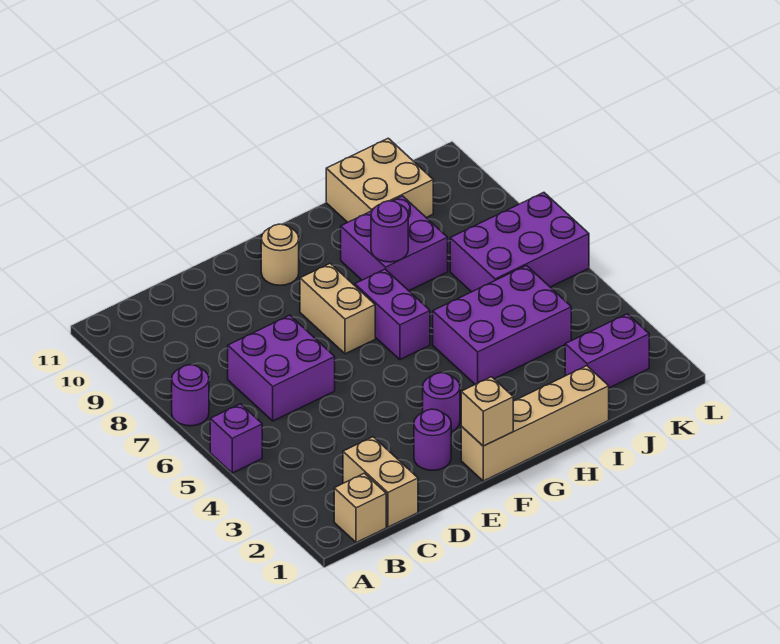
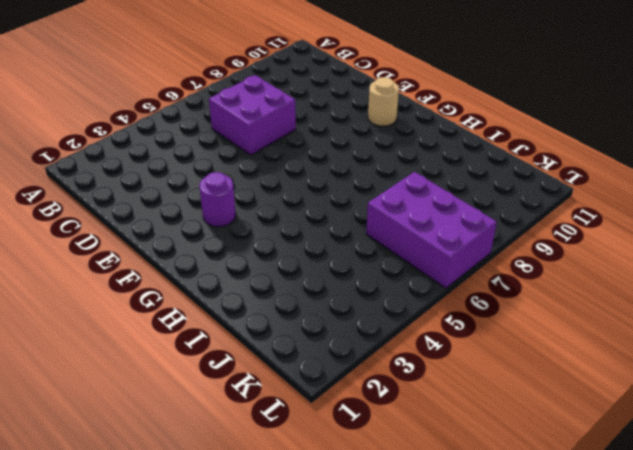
none -> purple 1x1 brick [210,404,262,473]
none -> purple 1x1 round brick [172,365,209,426]
none -> tan 1x1 brick [334,473,386,543]

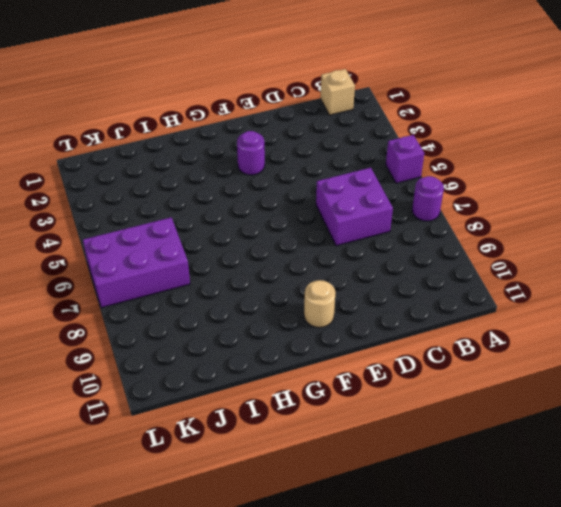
none -> tan 1x2 brick [343,437,418,527]
none -> purple 1x1 round brick [414,409,451,470]
none -> tan 1x4 brick [461,366,609,481]

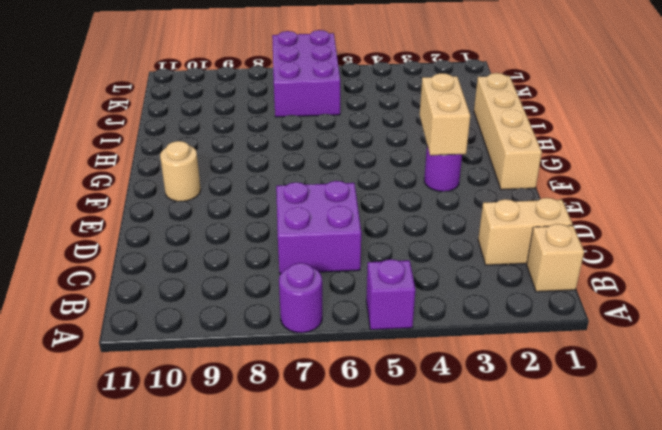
tan 1x2 brick [420,73,470,155] -> tan 1x2 brick turned to [300,263,375,354]
none -> purple 1x1 round brick [414,409,451,470]
none -> purple 1x2 brick [355,269,430,360]
none -> purple 2x3 brick [433,266,571,384]

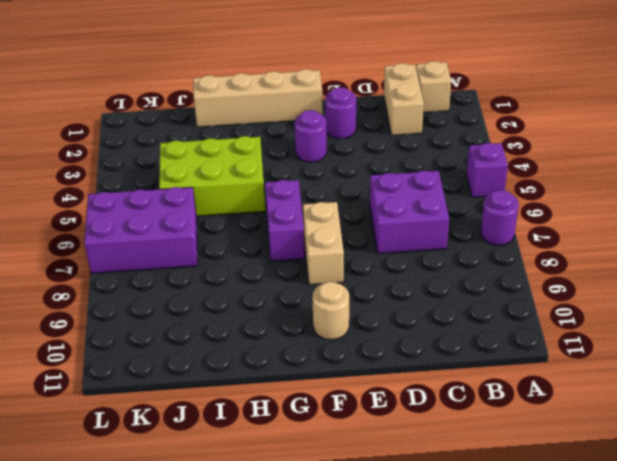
lime 2x3 brick [159,136,265,216] -> purple 2x3 brick [433,266,571,384]
none -> purple 2x2 brick [341,196,448,291]
none -> tan 2x2 brick [326,138,433,222]
none -> purple 1x2 brick [565,314,649,388]

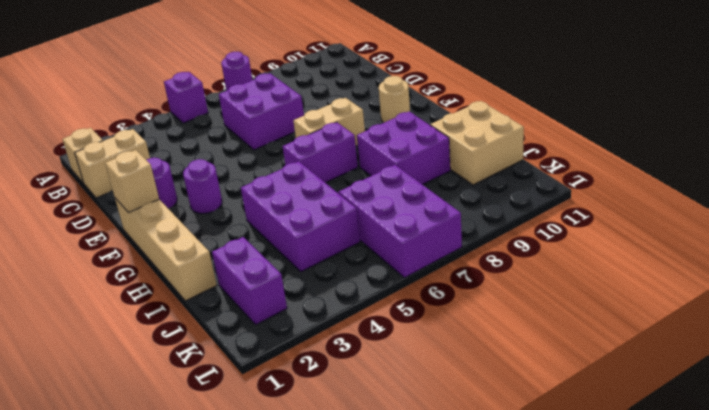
none -> purple 1x1 round brick [371,201,408,262]

